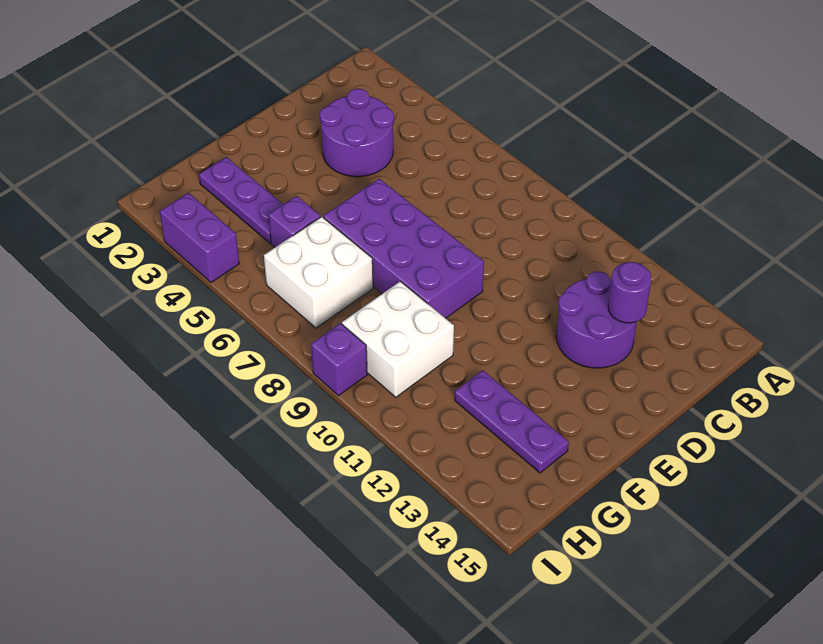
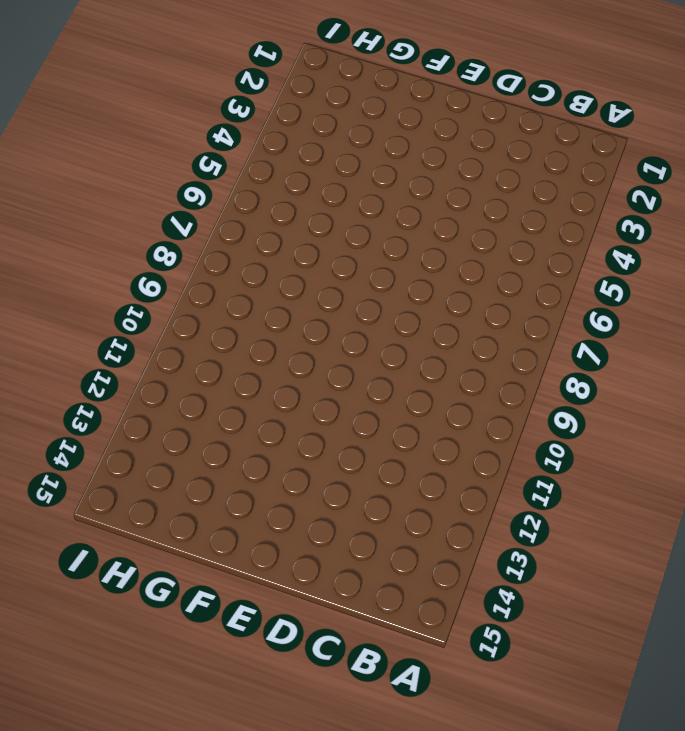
none -> purple 2x2 round brick [320,89,394,177]
none -> purple 2x2 round brick [556,272,637,368]

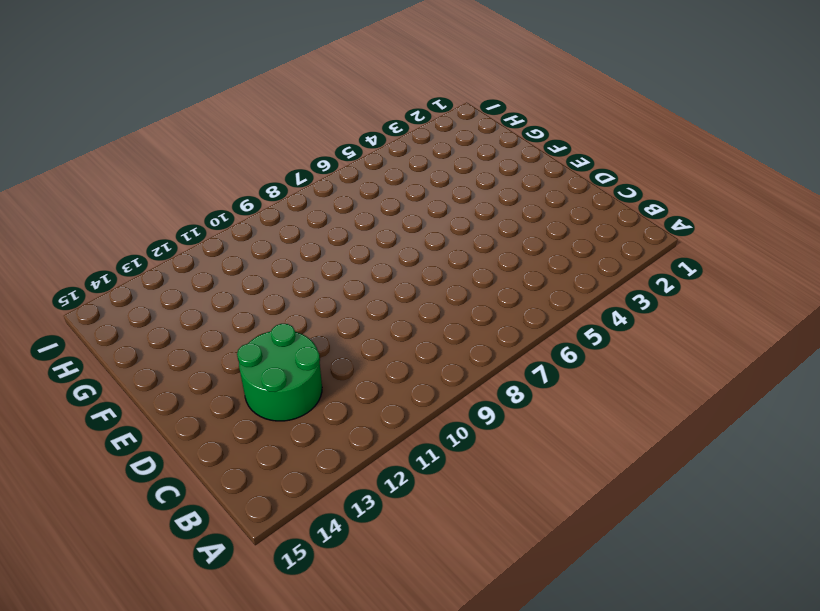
green 2x2 round brick [237,324,322,421] -> purple 2x2 round brick [556,272,637,368]
none -> purple 2x2 round brick [320,89,394,177]
none -> purple 2x4 brick [323,179,484,318]

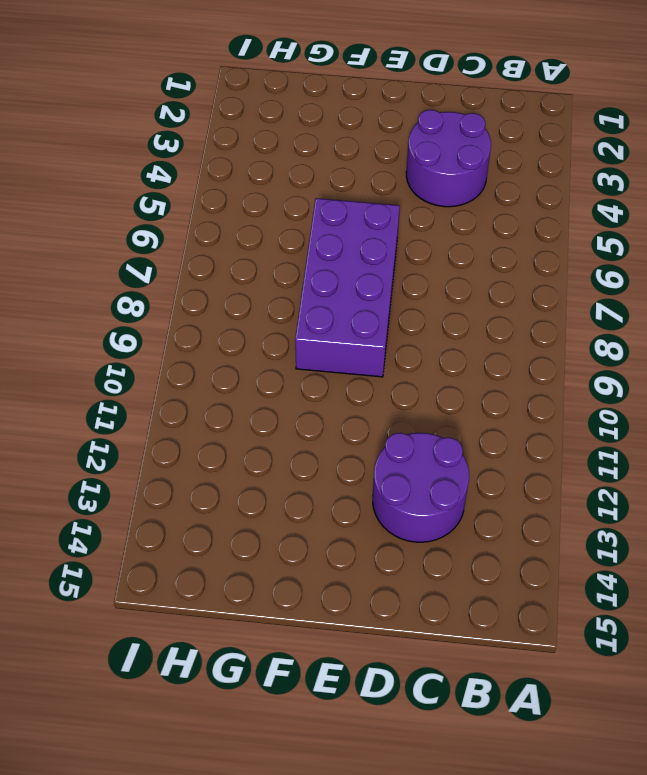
none -> purple 1x3 plate [199,157,283,243]
none -> purple 1x1 brick [269,196,321,247]

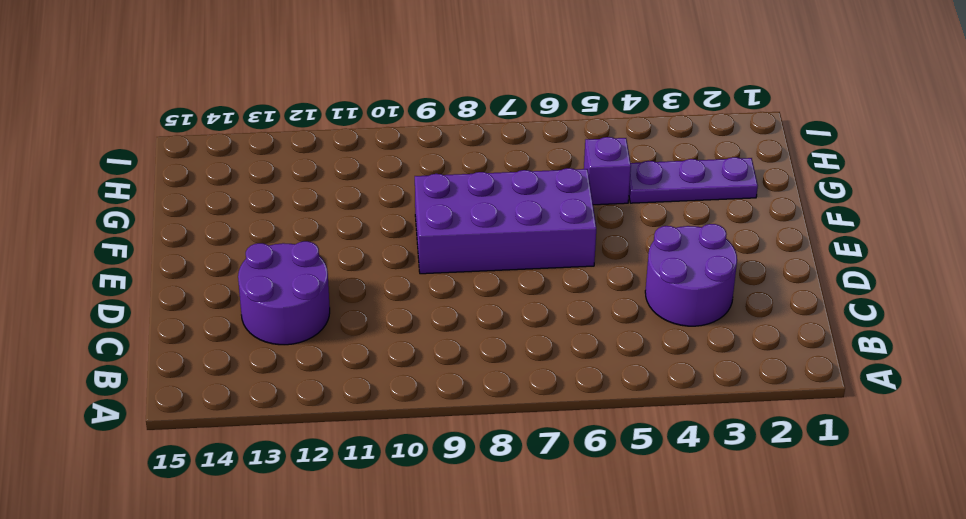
none -> white 2x2 brick [264,217,373,328]
none -> white 2x2 brick [342,281,454,397]

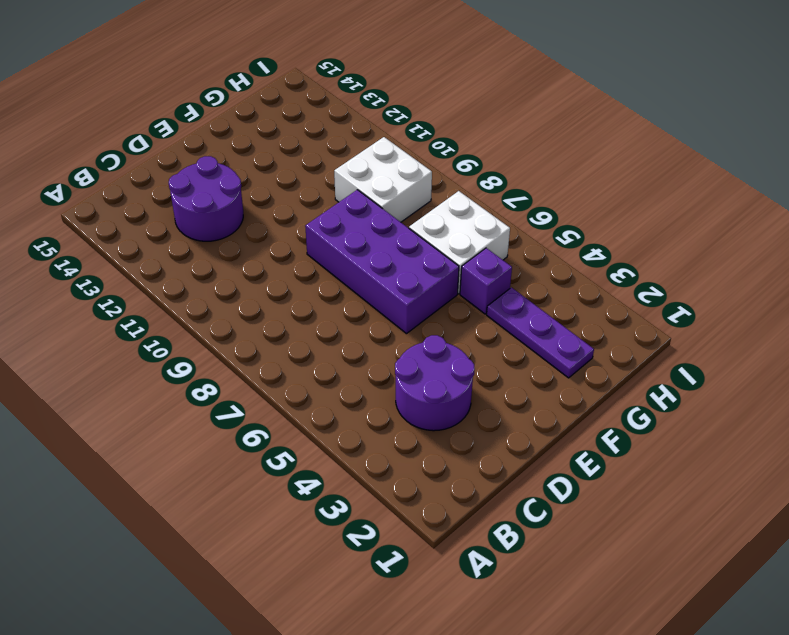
none -> purple 1x3 plate [455,370,569,473]
none -> purple 1x2 brick [160,193,239,282]

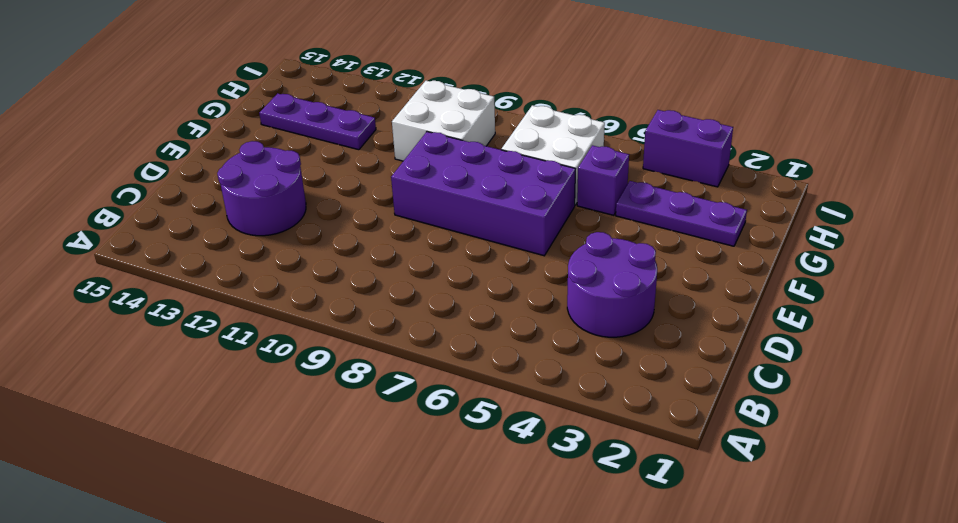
none -> purple 1x1 brick [311,323,367,396]
none -> purple 1x1 round brick [608,262,651,323]

